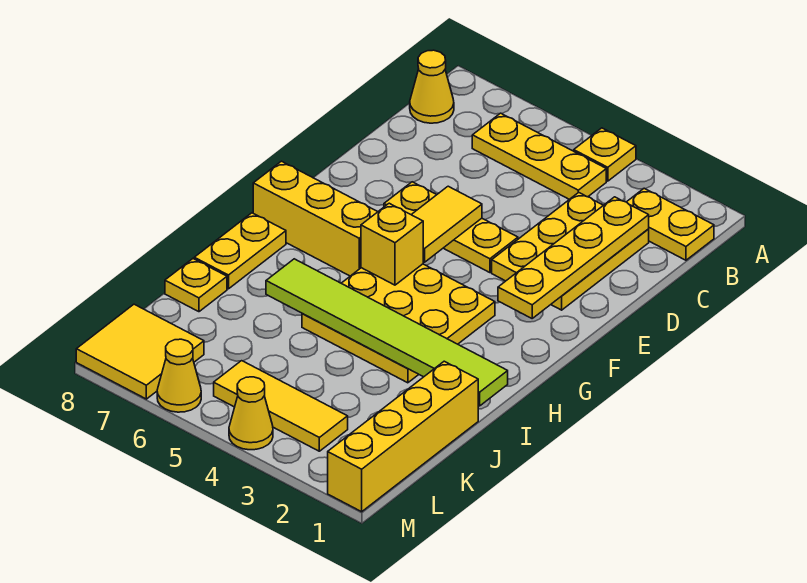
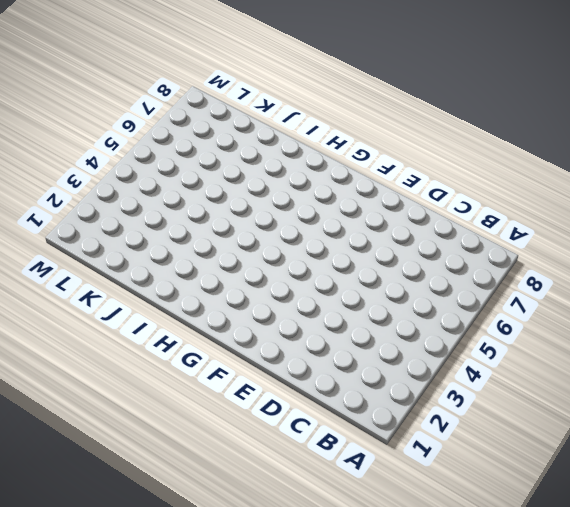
none -> yellow 1x1 plate [574,128,636,181]
none -> yellow 1x2 plate [627,188,714,260]
none -> yellow 1x3 plate [472,113,606,199]

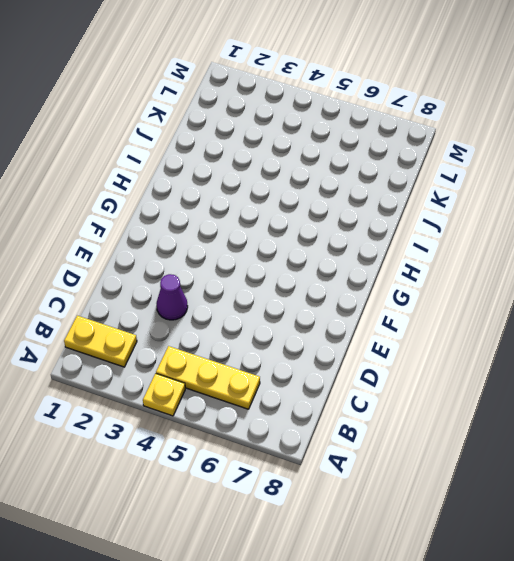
purple 1x1 cone [156,274,188,320] -> yellow 2x3 plate [492,192,649,310]
none -> yellow 1x1 cone [410,50,454,123]
none -> yellow 1x3 plate [384,182,518,273]
none -> yellow 3x3 plate [302,264,495,383]

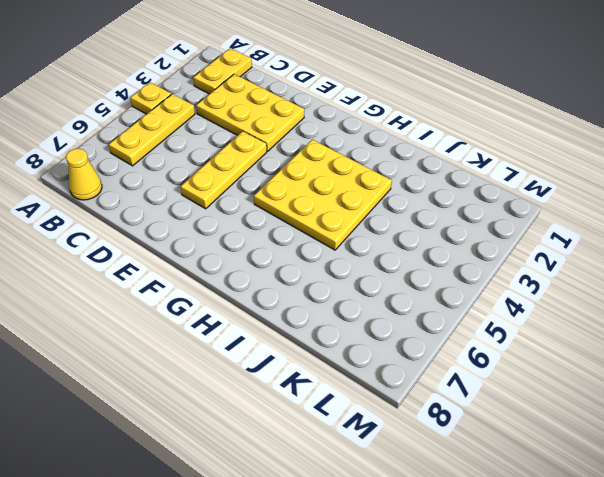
none -> yellow 1x3 brick [253,161,377,276]
none -> yellow 1x2 plate [194,213,286,289]
none -> yellow 1x4 brick [328,361,478,512]

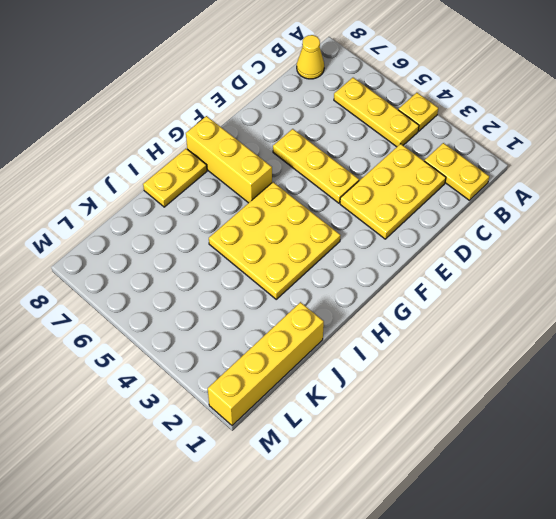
none -> yellow 1x1 plate [165,259,227,312]
none -> yellow 1x3 tile [214,361,348,451]
none -> yellow 2x2 tile [76,304,204,399]

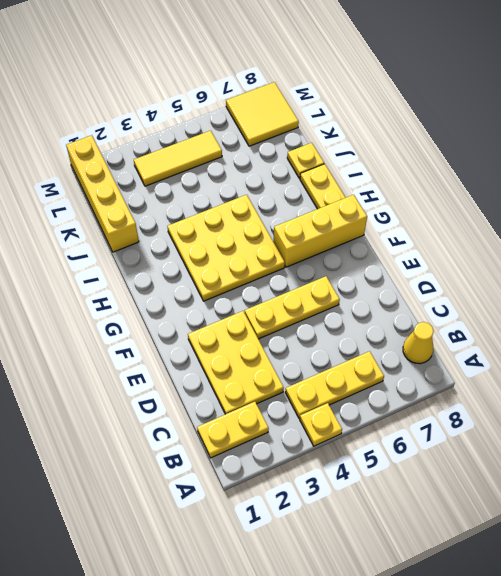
none -> yellow 1x1 cone [229,377,273,450]
none -> yellow 1x1 cone [157,339,201,412]
none -> yellow 1x4 plate [498,197,649,318]

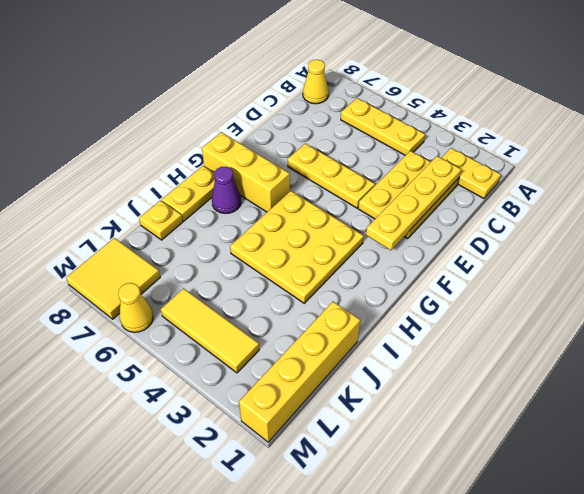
purple 1x1 cone [212,167,241,213] -> none
none -> yellow 1x1 plate [574,128,636,181]
none -> yellow 1x1 cone [229,377,273,450]
none -> yellow 1x2 tile [411,186,482,262]

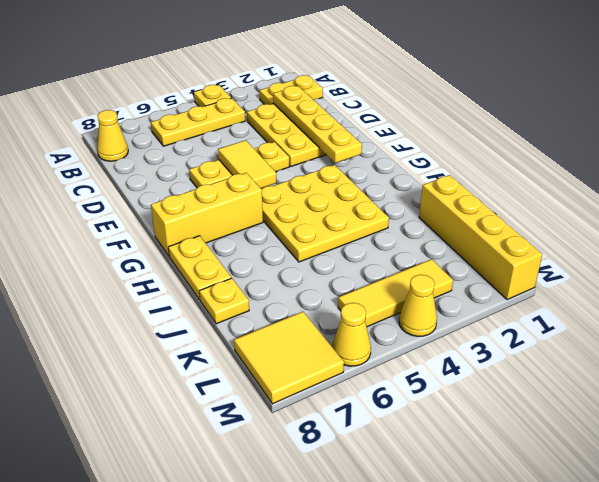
none -> yellow 1x1 brick [361,203,423,285]
none -> lime 1x6 tile [266,259,508,406]

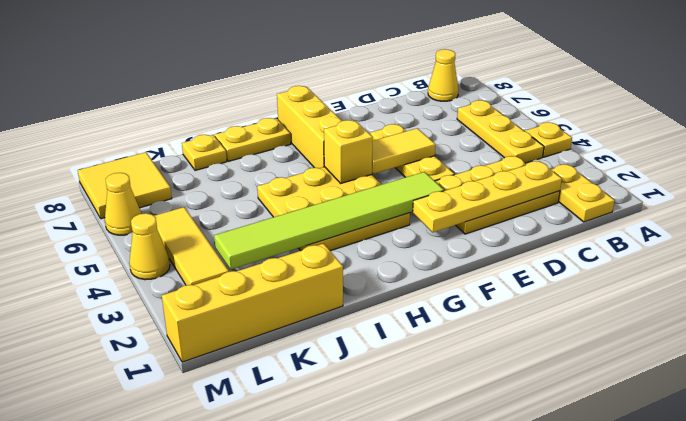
lime 1x6 tile [214,172,444,269] -> lime 1x6 tile turned to [266,259,508,406]

